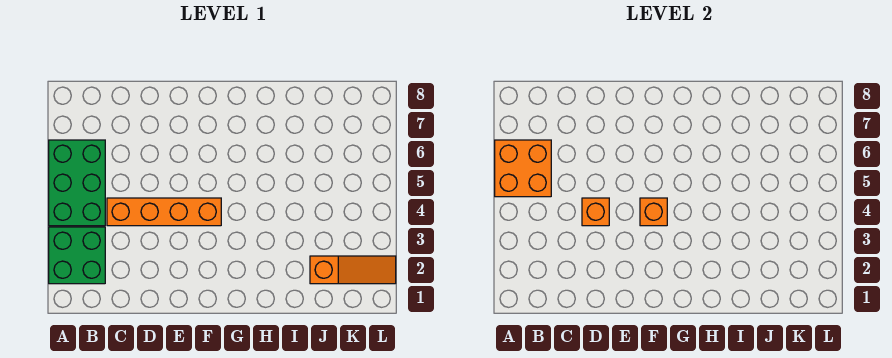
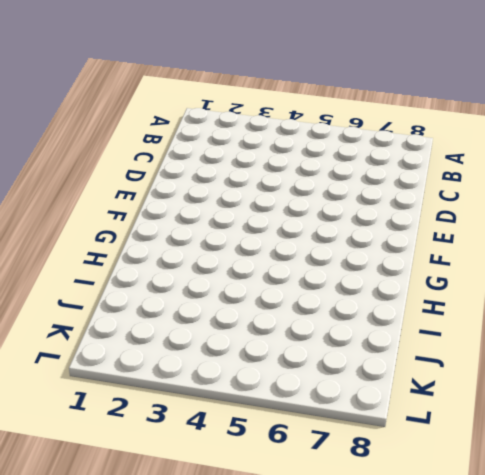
none -> green 2x2 brick [49,227,105,284]
none -> green 2x3 brick [49,140,105,226]

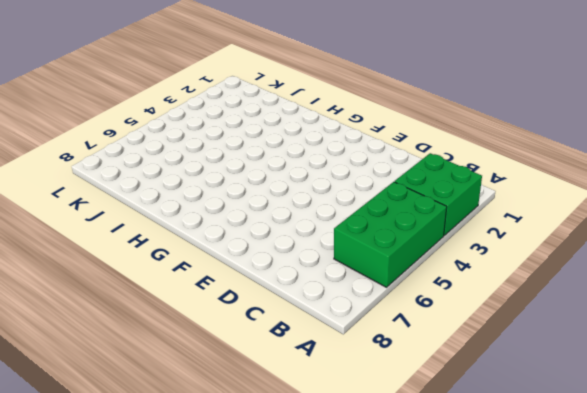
none -> orange 1x4 brick [107,198,221,226]
none -> orange 1x3 slope [310,256,396,284]

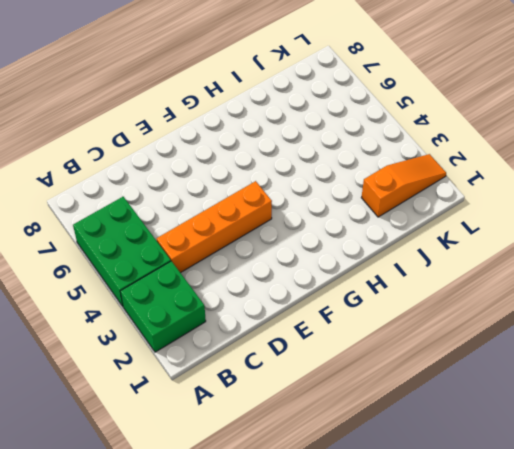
none -> orange 2x2 brick [495,140,551,197]
none -> orange 1x1 brick [582,198,609,226]

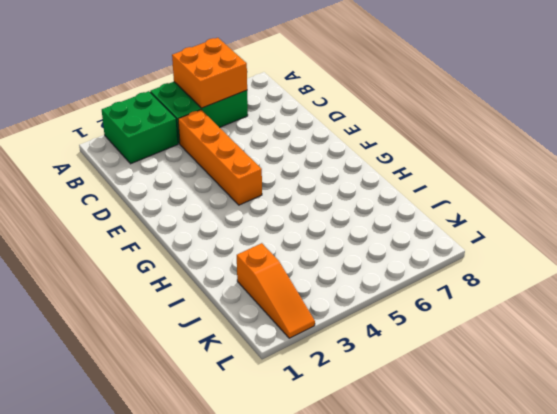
none -> orange 1x1 brick [582,198,609,226]
none -> orange 1x1 brick [640,198,667,226]

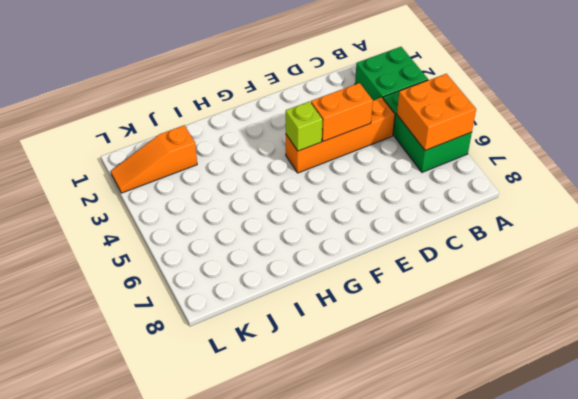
orange 1x2 brick [311,83,373,141] -> orange 1x1 brick [582,198,609,226]
lime 1x1 brick [286,101,323,151] -> orange 1x1 brick [640,198,667,226]

